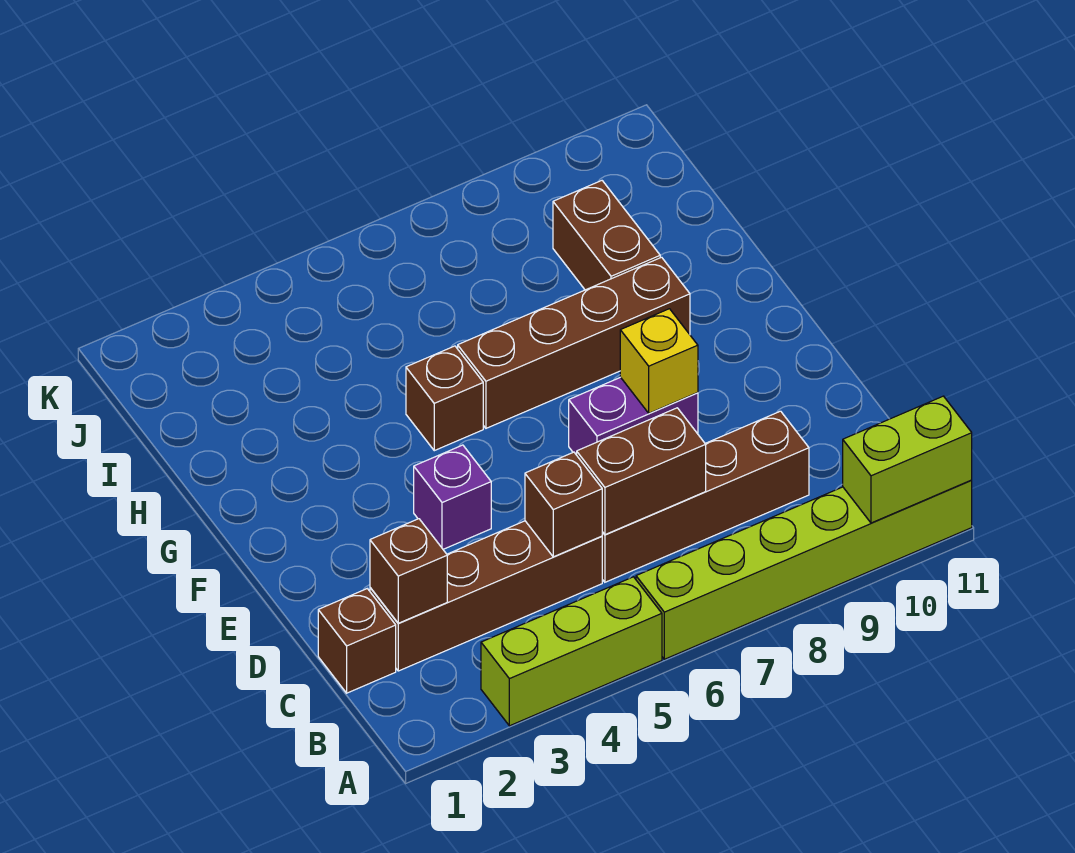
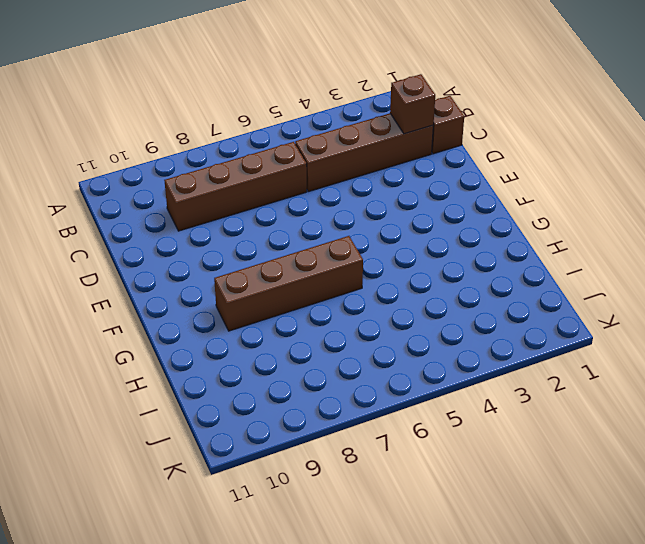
none -> lime 1x3 brick [481,577,662,726]
none -> lime 1x6 brick [636,480,972,659]
none -> purple 1x1 brick [414,445,491,549]

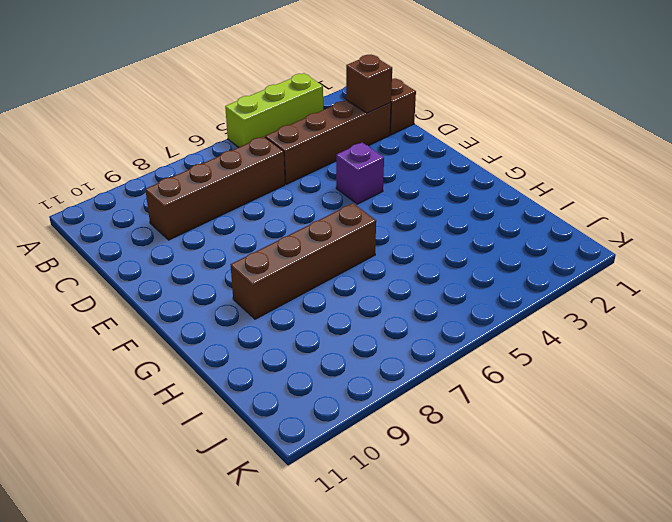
none -> lime 1x6 brick [636,480,972,659]
none -> purple 1x2 brick [569,377,698,455]
none -> brown 1x1 brick [406,346,483,451]

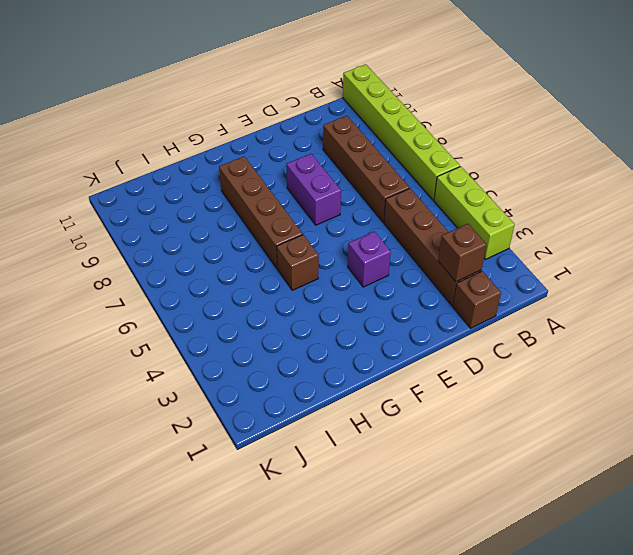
none -> brown 1x2 brick [553,181,660,290]
none -> lime 1x2 brick [843,396,972,523]
none -> brown 1x1 brick [525,452,602,557]

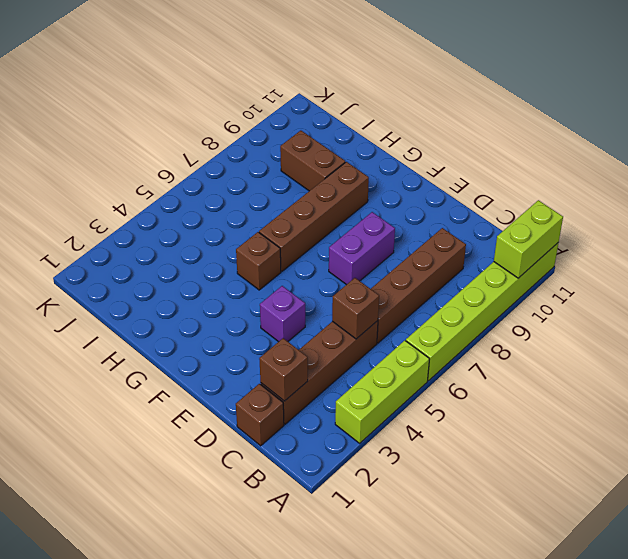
none -> brown 1x2 brick [577,408,706,535]
none -> yellow 1x1 brick [620,309,698,413]

